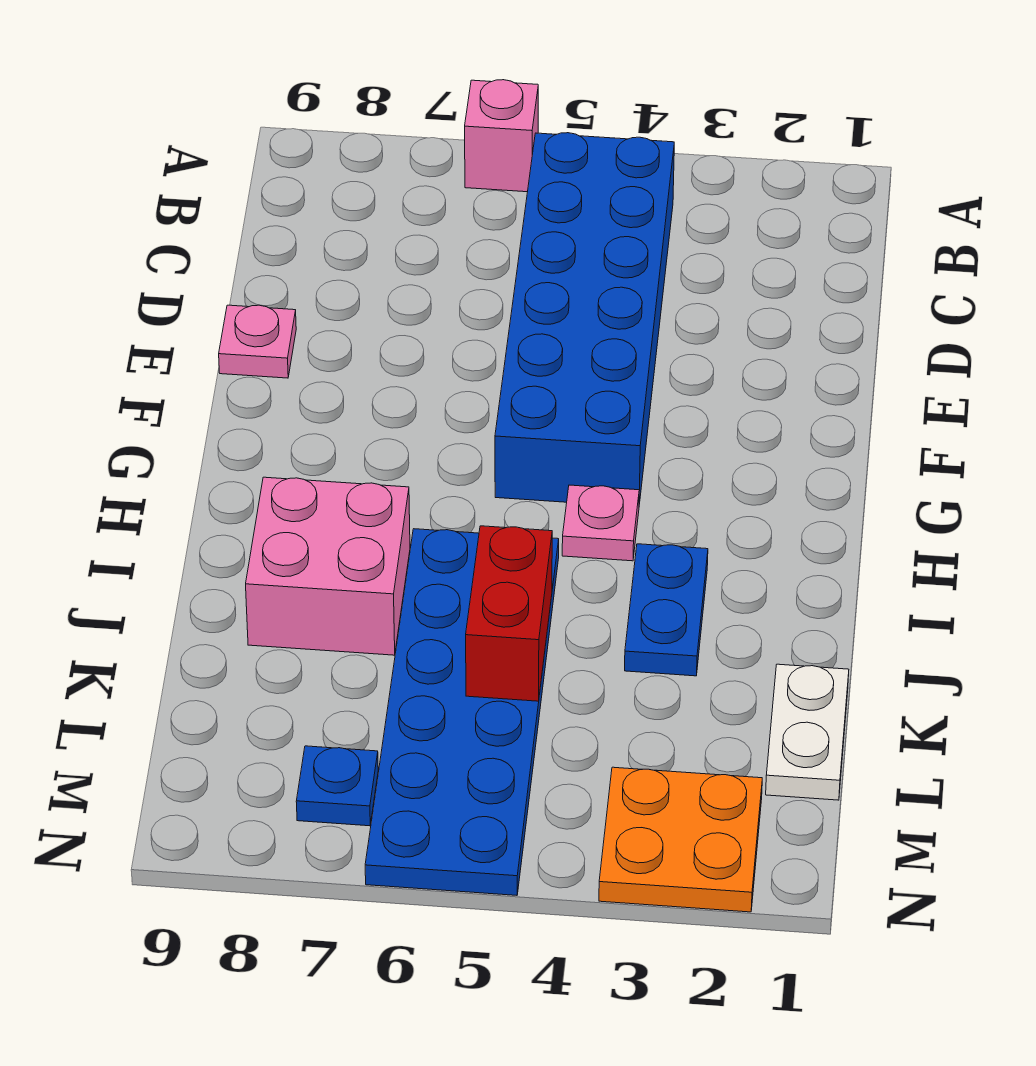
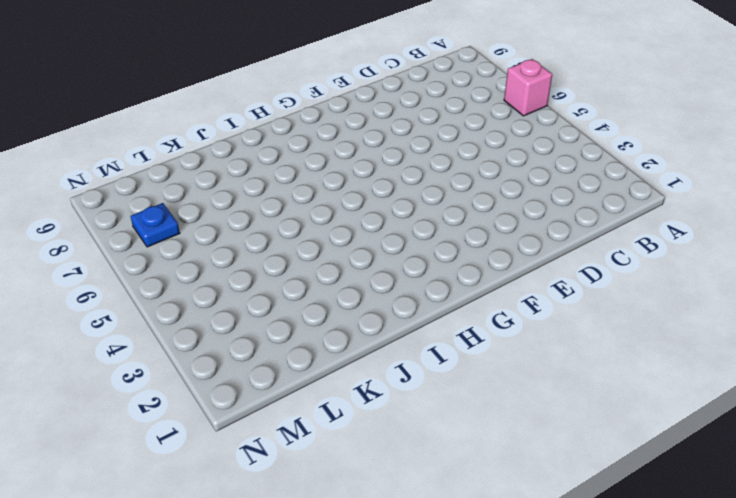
none -> blue 2x6 brick [495,133,674,504]
none -> pink 1x1 plate [219,305,296,378]

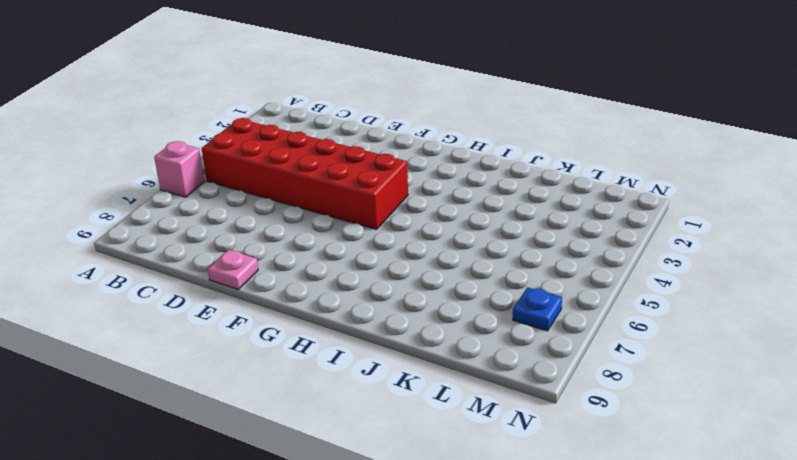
red 2x6 brick [202,118,408,229] -> blue 2x6 brick [495,133,674,504]
none -> pink 1x1 plate [562,485,639,561]
none -> blue 1x2 plate [625,544,708,676]

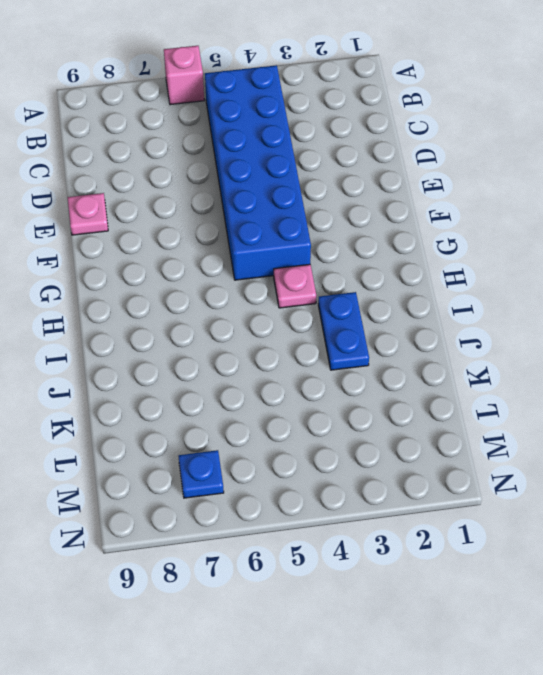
none -> blue 2x6 plate [365,529,559,895]
none -> pink 2x2 brick [246,477,410,655]

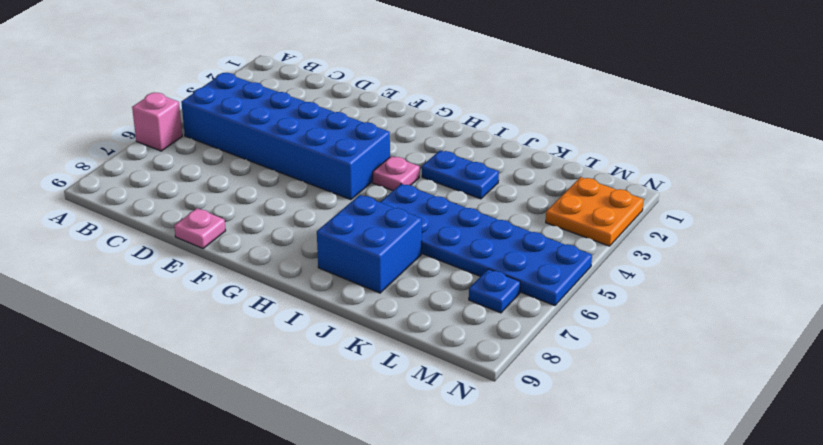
blue 2x2 brick [317,195,422,293] -> pink 2x2 brick [246,477,410,655]
none -> white 1x2 plate [766,664,849,800]
none -> red 1x2 brick [466,526,552,701]

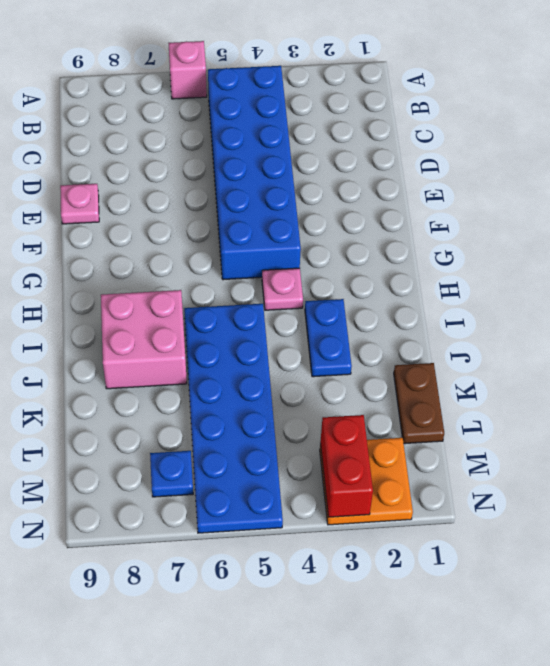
brown 1x2 plate [394,363,444,444] -> white 1x2 plate [766,664,849,800]
red 1x2 brick [320,415,373,517] -> red 1x2 brick moved to [466,526,552,701]

